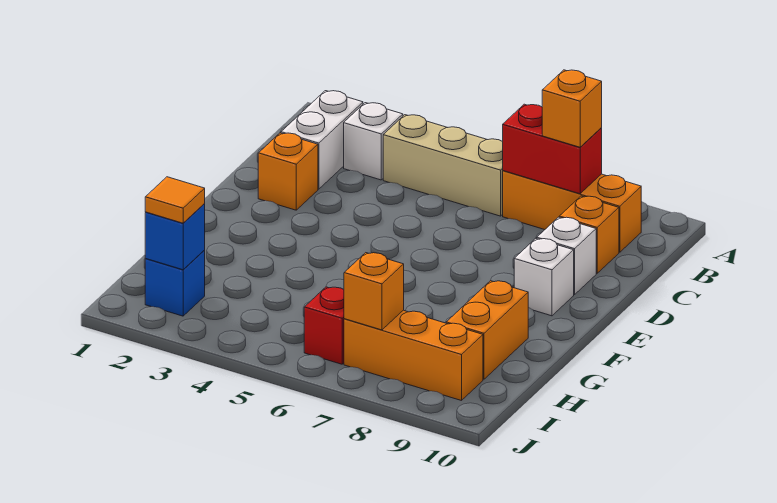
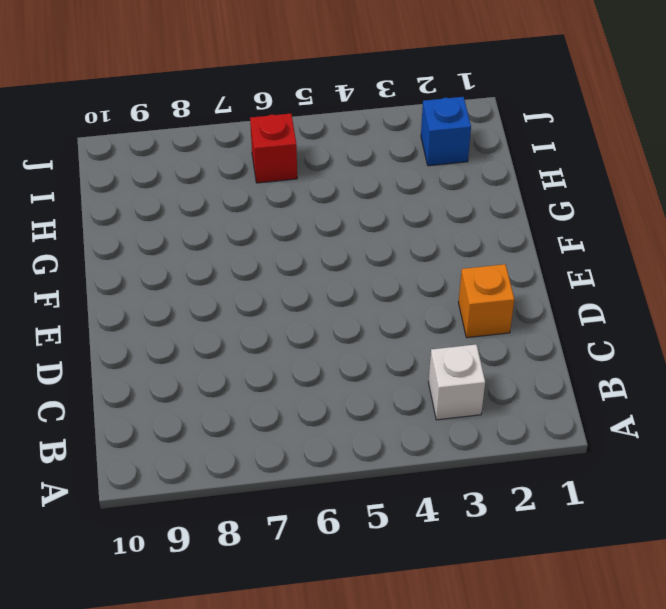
none -> white 1x2 brick [281,91,363,189]
none -> tan 1x3 brick [383,115,503,216]
none -> orange 1x3 brick [503,171,641,252]

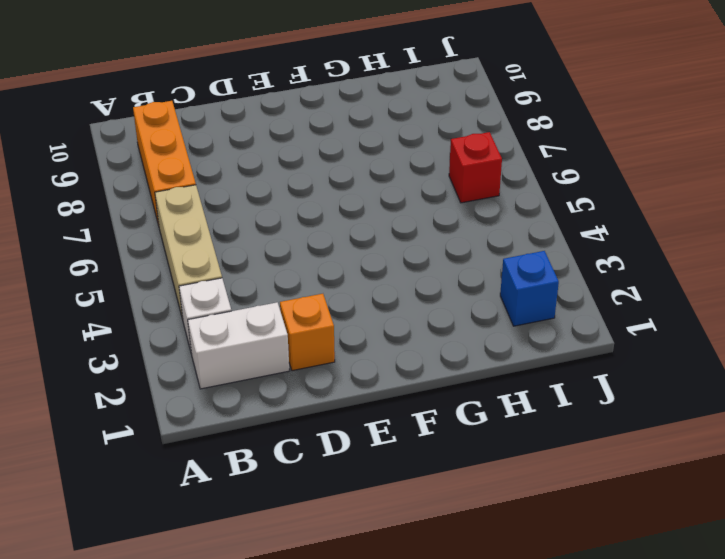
none -> orange 1x1 brick [559,196,619,273]
none -> white 1x1 brick [537,217,596,295]
none -> white 1x1 brick [514,238,574,316]

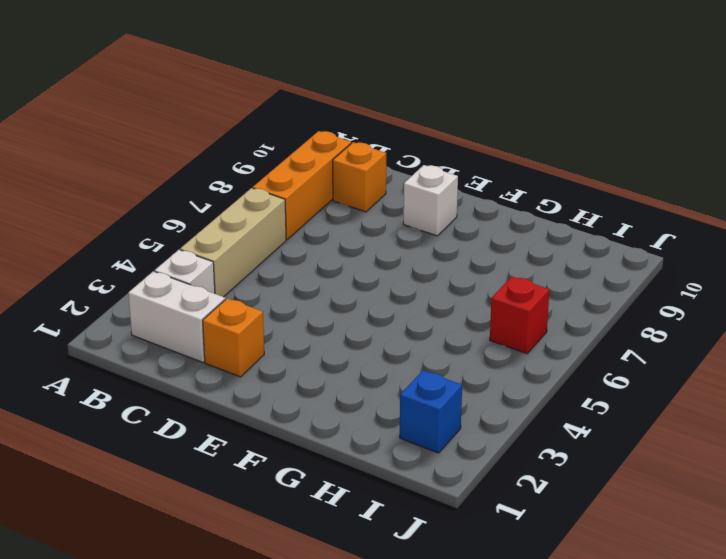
none -> white 1x1 brick [537,217,596,295]
none -> orange 1x2 brick [446,281,528,379]
none -> orange 1x3 brick [344,310,483,401]

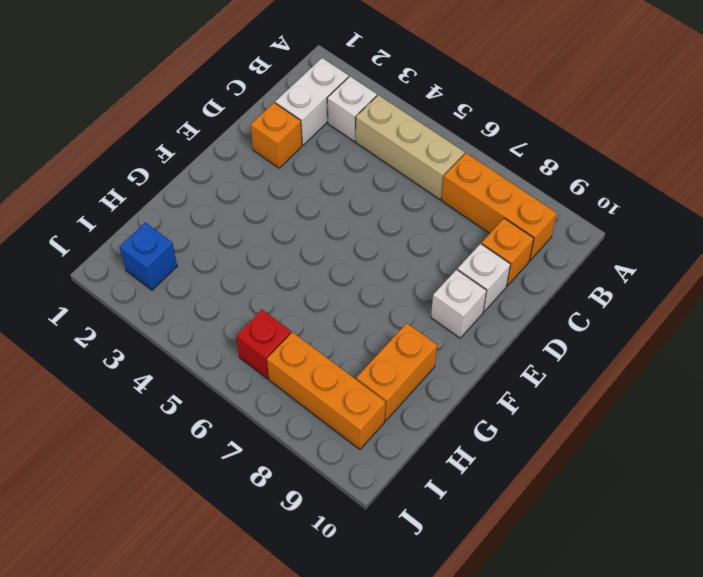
none -> red 1x2 brick [503,104,602,194]
none -> blue 1x1 brick [145,204,205,270]
none -> orange 1x1 brick [344,253,404,330]

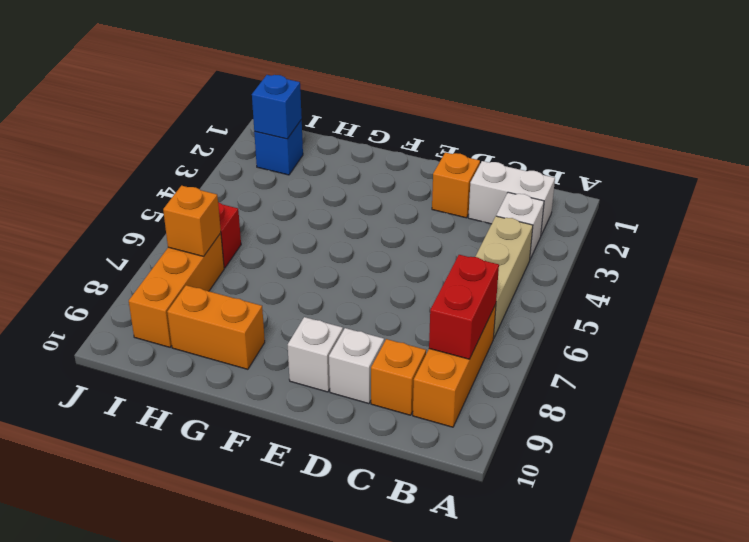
none -> orange 1x1 brick [542,70,602,147]
none -> orange 1x1 tile [145,177,205,223]

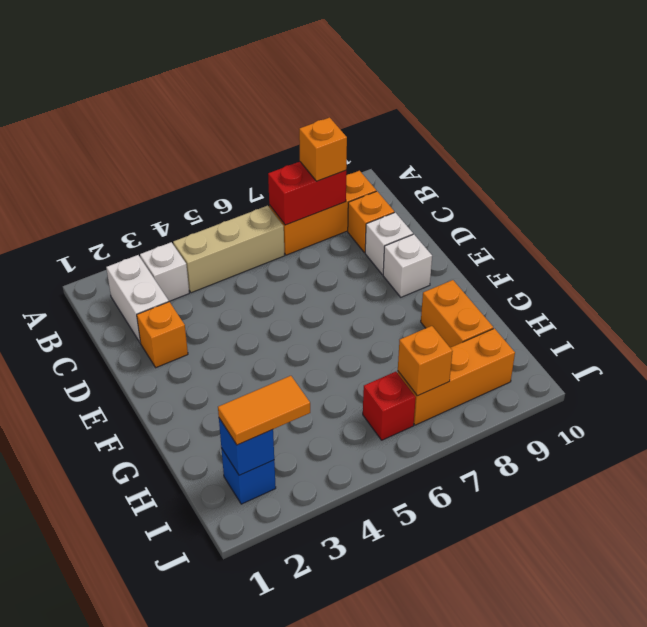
orange 1x2 tile [218,376,310,445] -> orange 1x1 tile [145,177,205,223]

